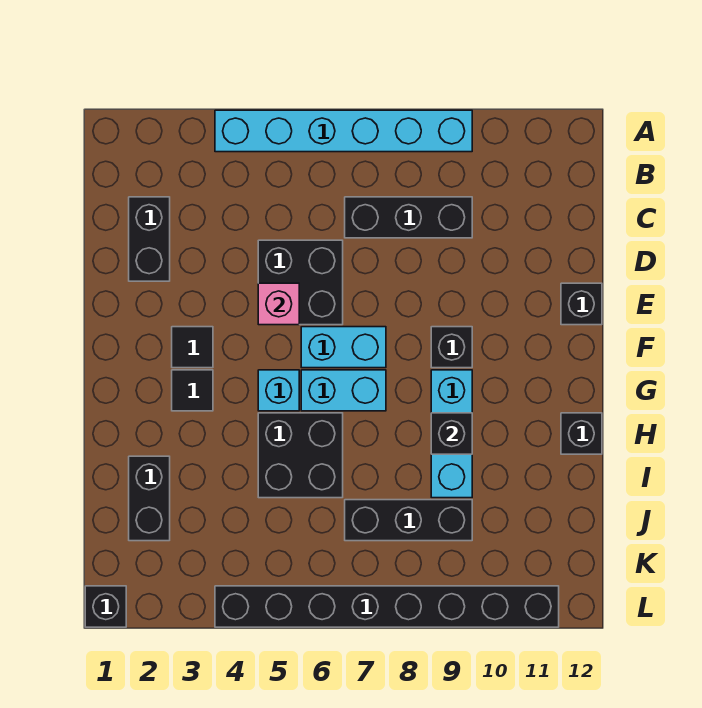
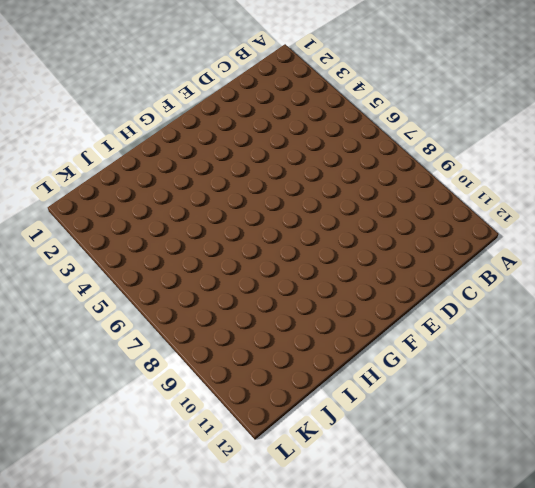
none -> cyan 1x6 brick [215,110,472,152]
none -> black 1x2 brick [129,197,170,281]
none -> black 1x3 brick [345,197,472,238]

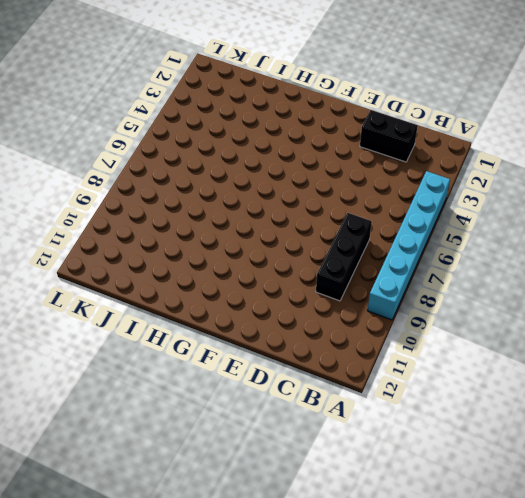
none -> black 2x2 brick [258,240,343,325]
none -> black 1x1 brick [561,283,602,325]
none -> black 1x1 tile [172,327,213,368]

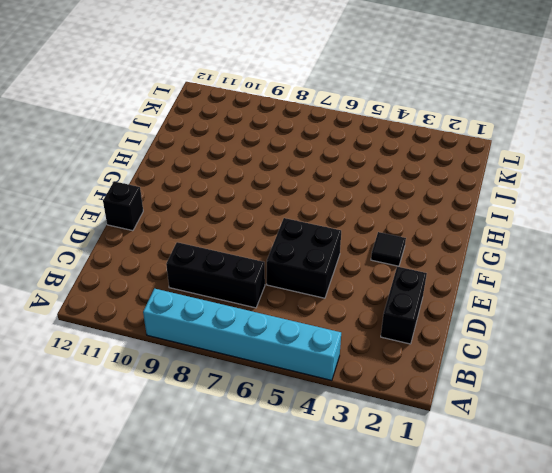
none -> cyan 1x2 brick [301,327,386,368]
none -> black 1x1 brick [431,327,472,368]
none -> black 1x1 tile [172,370,213,411]

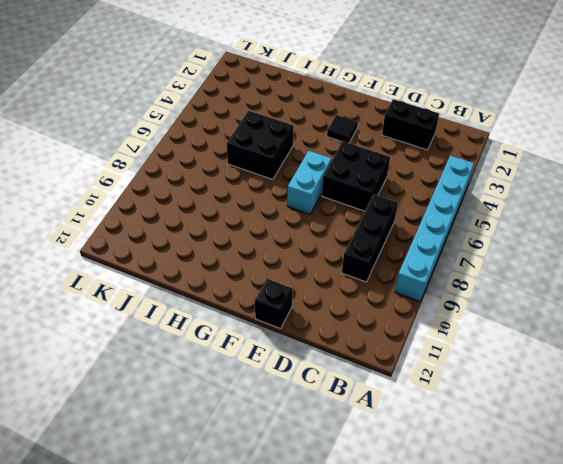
none -> black 1x1 brick [431,327,472,368]
none -> black 1x1 tile [172,370,213,411]
none -> cyan 1x1 brick [258,370,299,411]

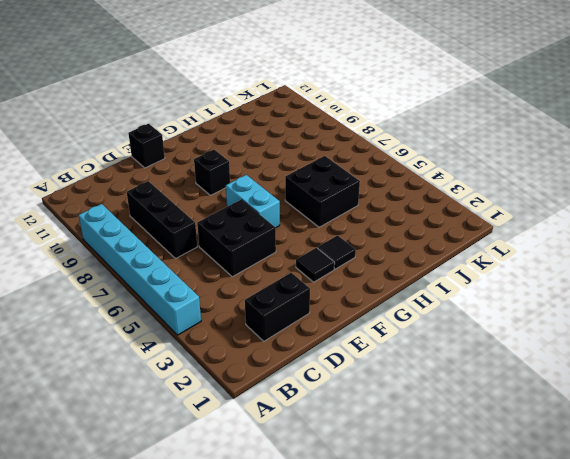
none -> cyan 1x1 brick [258,370,299,411]
none -> cyan 1x2 brick [301,370,386,411]
none -> cyan 1x3 brick [431,370,472,498]

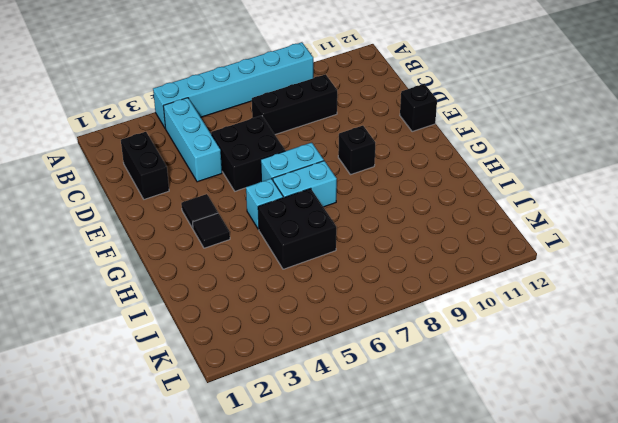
cyan 1x3 brick [163,98,222,182] -> cyan 1x3 brick moved to [431,370,472,498]
none -> black 1x1 brick [561,413,602,454]
none -> black 1x2 brick [129,456,170,541]
none -> black 1x3 brick [345,500,472,541]

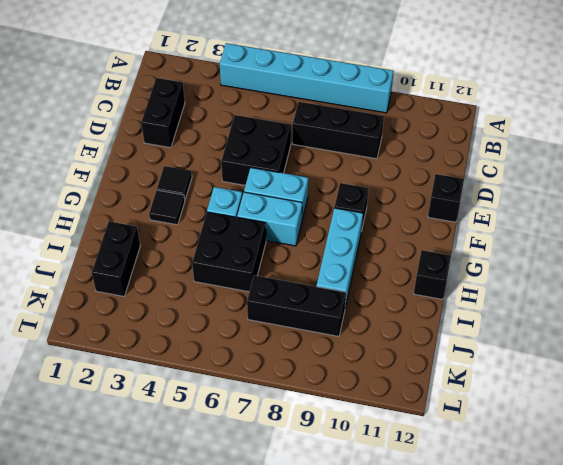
none -> black 1x1 brick [85,586,126,627]
none -> black 1x8 brick [215,586,559,627]
none -> pink 1x1 brick [258,283,299,325]

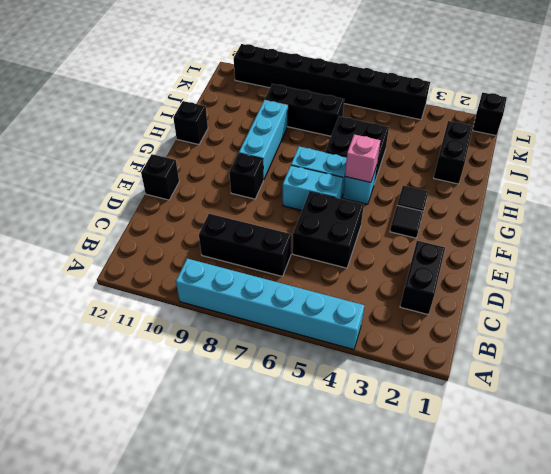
pink 1x1 brick [345,134,380,182] -> pink 1x1 brick moved to [258,283,299,325]
none -> black 1x1 brick [431,413,472,454]

